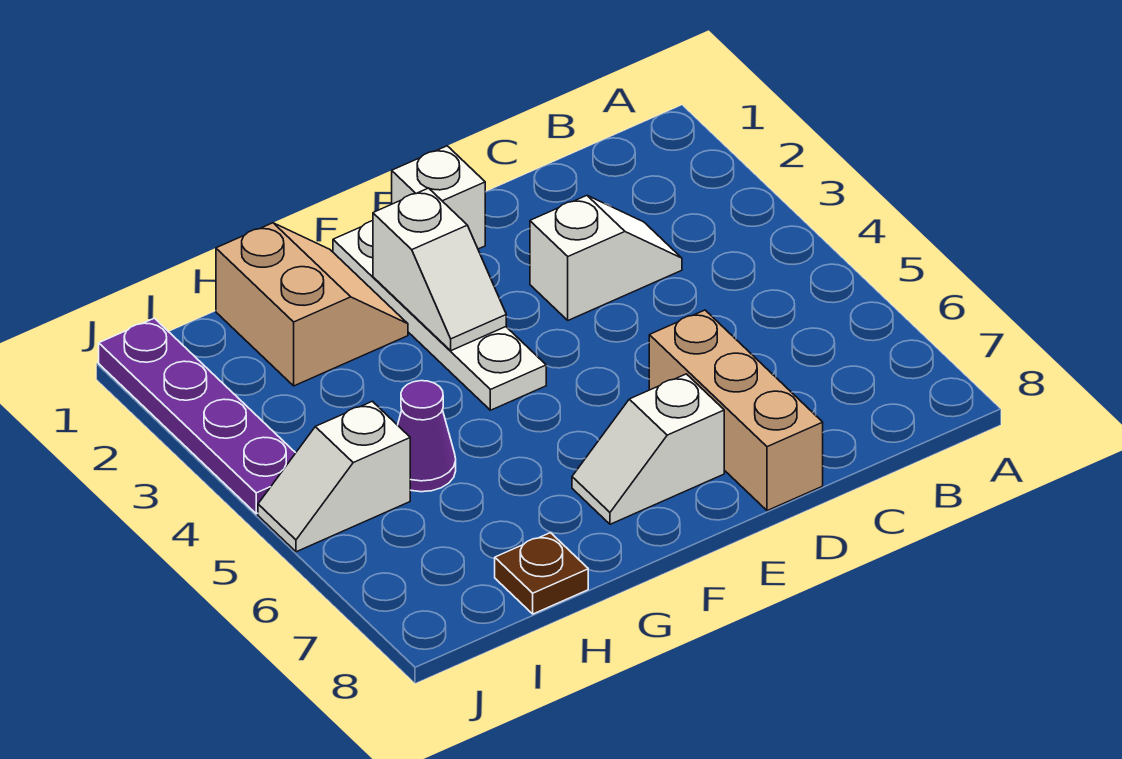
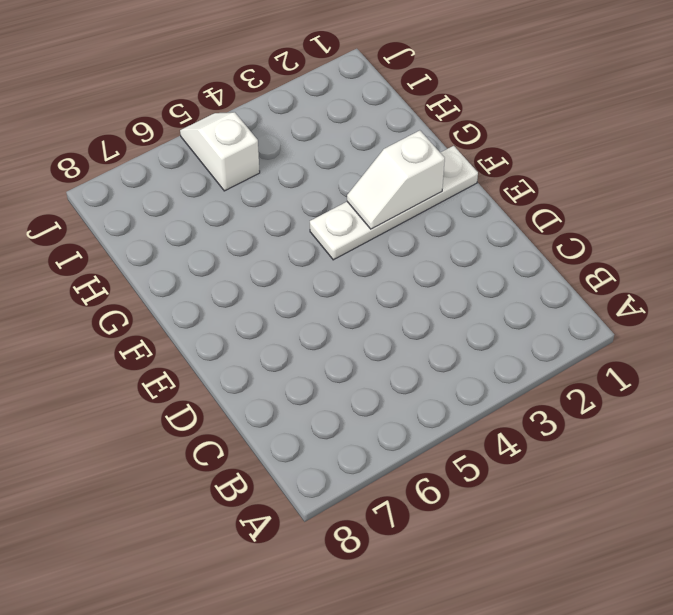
none -> white 1x2 slope [530,196,682,320]
none -> tan 1x3 brick [649,310,823,511]

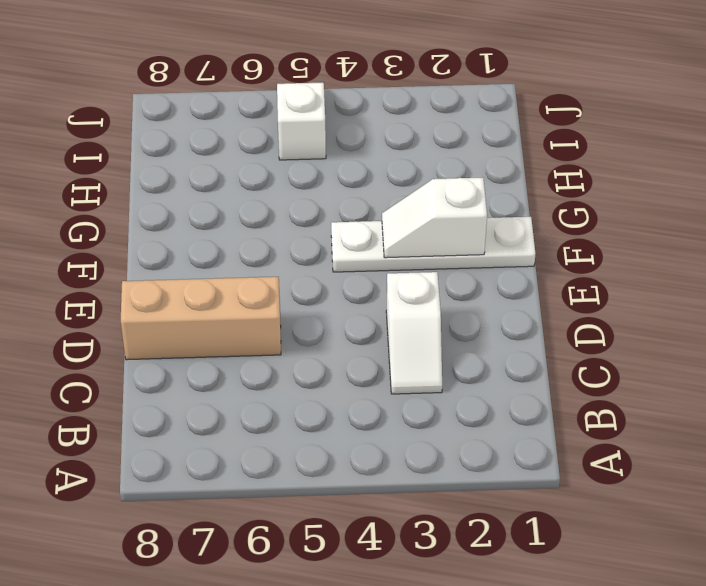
none -> white 1x1 brick [392,146,485,249]
none -> white 1x2 slope [572,374,724,524]

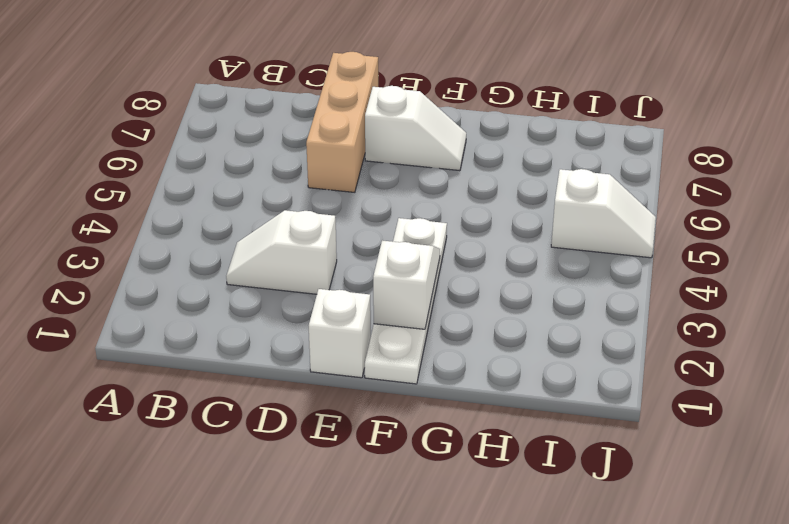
none -> tan 2x2 slope [216,223,408,386]
none -> purple 1x1 cone [398,381,456,492]

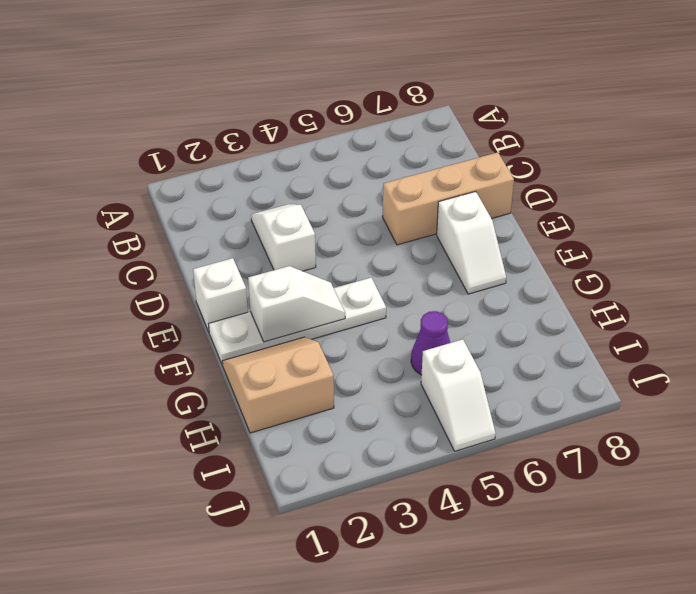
none -> brown 1x1 plate [495,533,588,614]
none -> purple 1x4 plate [99,318,295,514]

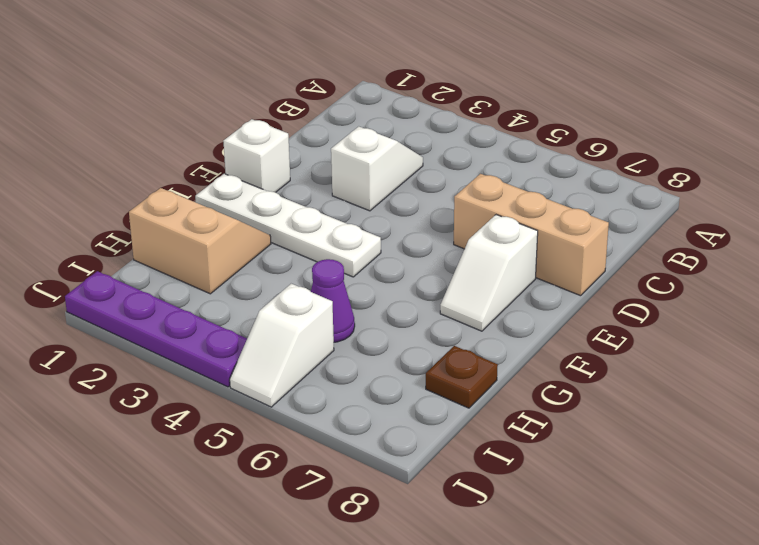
none -> white 1x2 slope [373,188,506,351]

